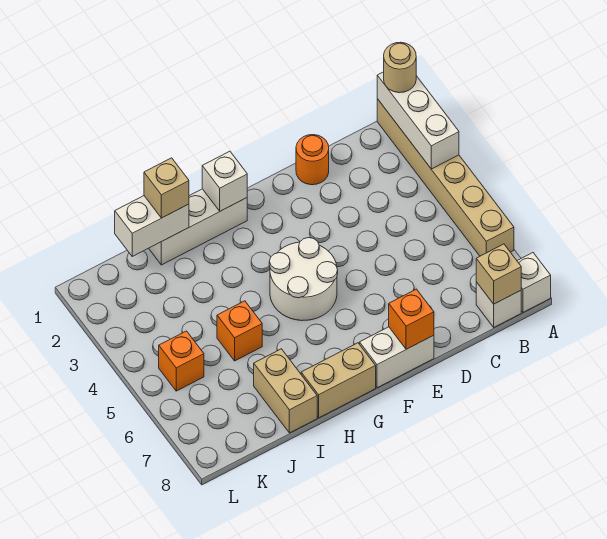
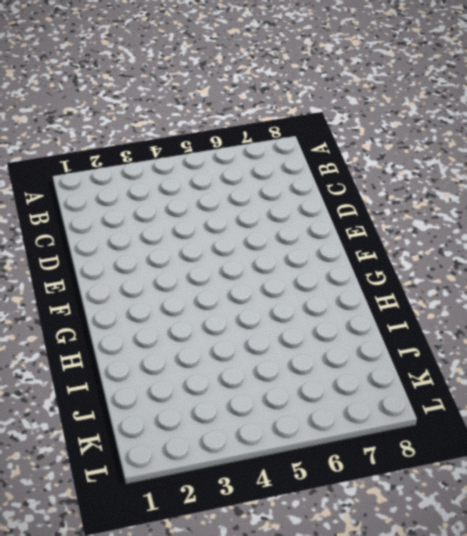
none -> tan 1x6 brick [377,99,514,256]
none -> white 1x1 brick [517,253,551,312]
none -> white 1x1 brick [476,282,521,327]

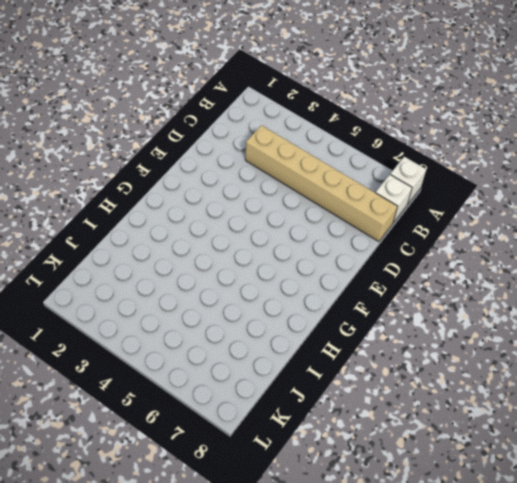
tan 1x6 brick [245,125,397,242] -> tan 1x6 brick moved to [377,99,514,256]
none -> orange 1x1 round brick [296,135,329,185]
none -> white 1x2 brick [360,327,434,388]
none -> white 2x2 round brick [269,238,338,321]

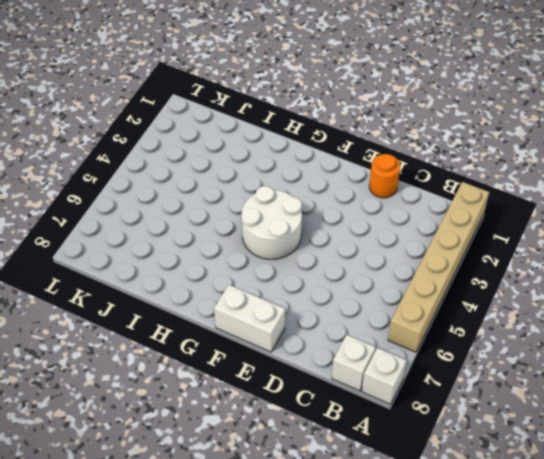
none -> white 1x3 brick [149,189,247,265]
none -> tan 1x2 brick [301,343,376,418]
none -> orange 1x1 brick [217,301,262,361]

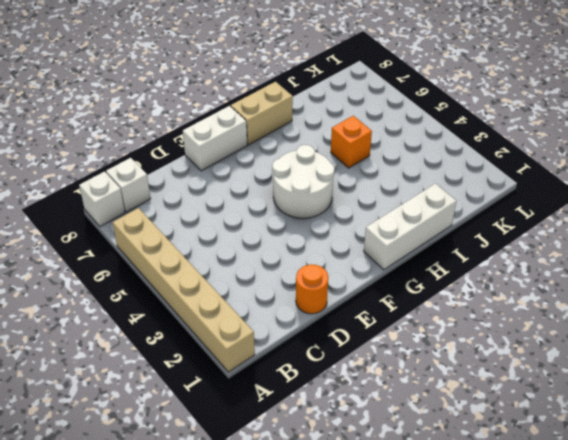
none -> tan 1x2 brick [254,349,317,433]
none -> orange 1x1 brick [159,331,204,391]
none -> white 1x3 brick [377,72,459,169]

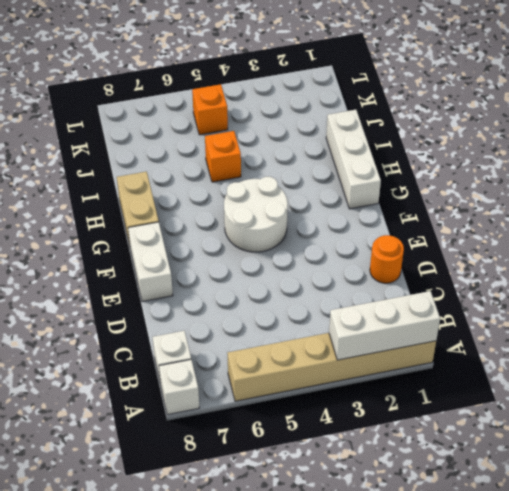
none -> tan 1x2 brick [254,349,317,433]
none -> tan 1x1 brick [476,244,521,304]
none -> orange 1x1 brick [389,289,434,349]

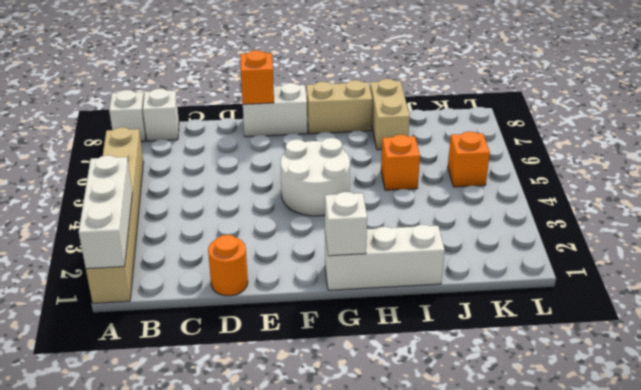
none -> tan 1x1 brick [476,244,521,304]
none -> white 1x2 brick [115,196,189,256]
none -> tan 1x1 round brick [384,42,416,93]

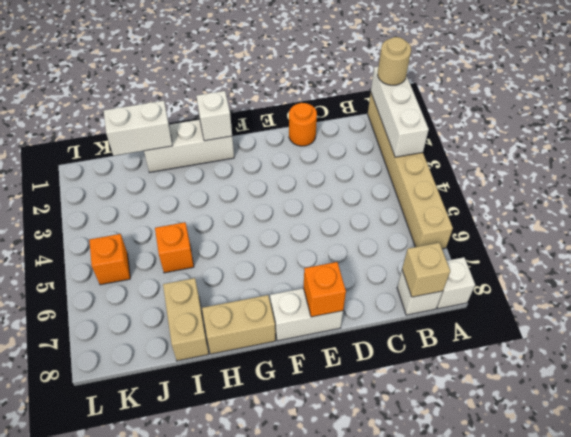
none -> white 2x2 round brick [269,238,338,321]
none -> tan 1x1 brick [144,158,189,218]

